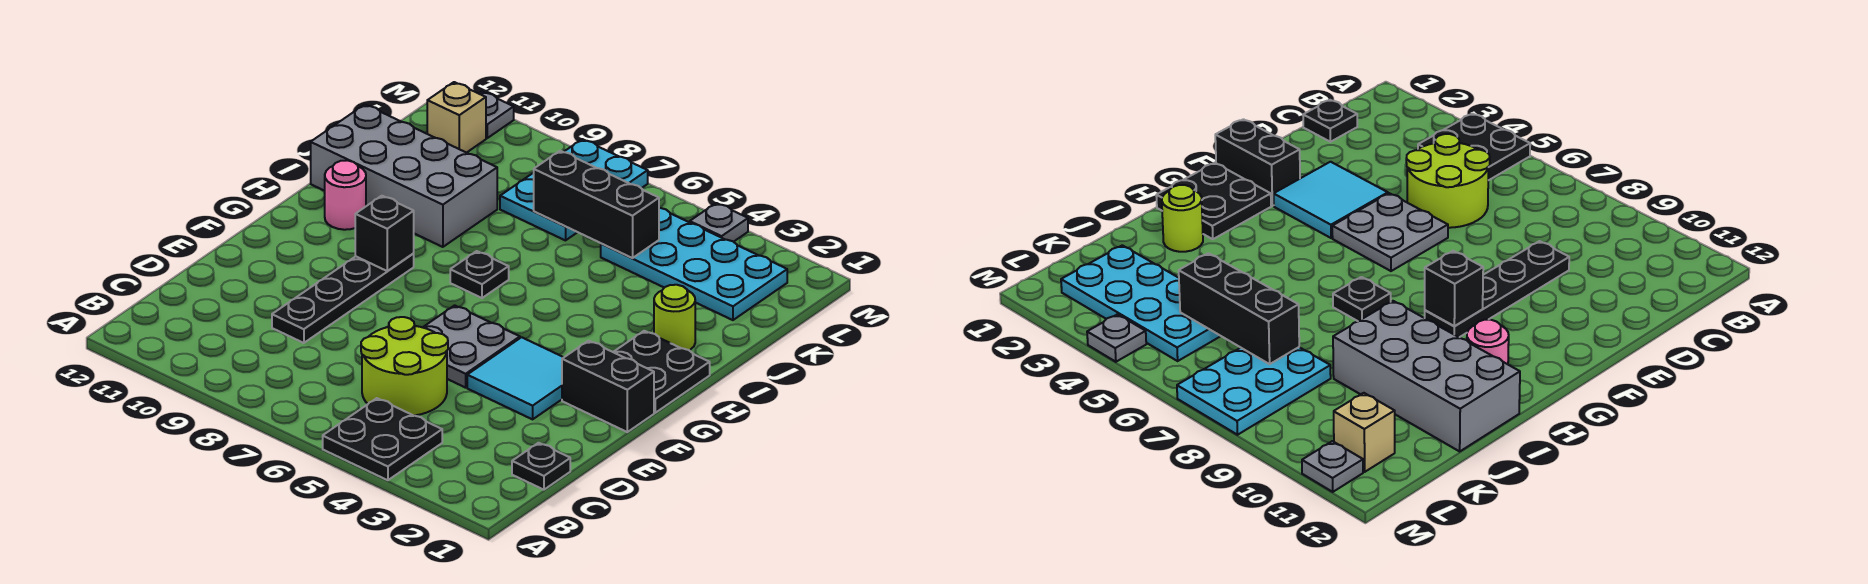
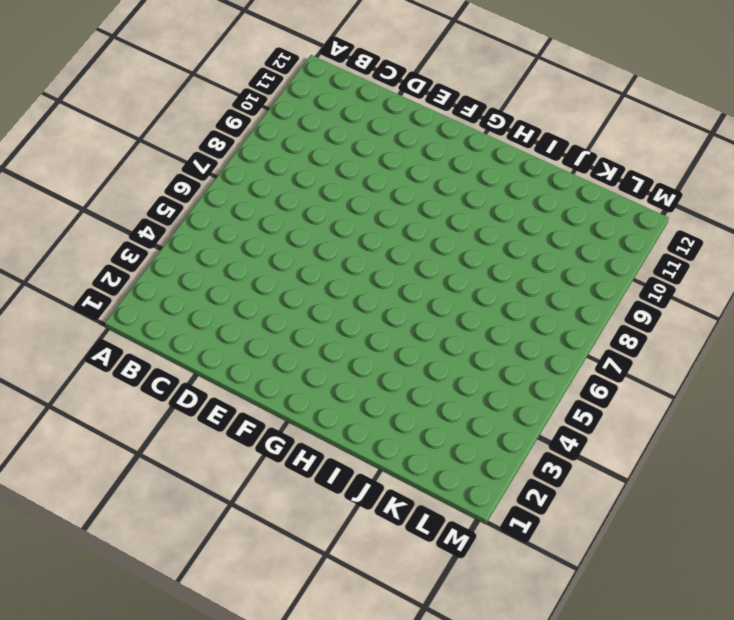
none -> black 2x2 plate [323,398,442,480]
none -> black 1x1 plate [512,443,570,490]
none -> lime 2x2 round brick [361,317,448,416]

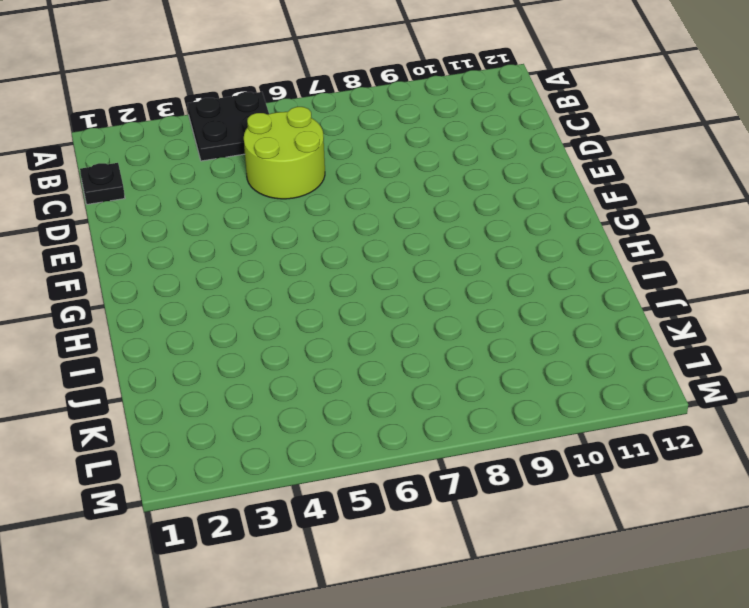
none -> black 1x4 plate [272,253,414,343]
none -> cyan 2x2 tile [467,337,564,419]
none -> grey 2x2 plate [423,305,520,388]

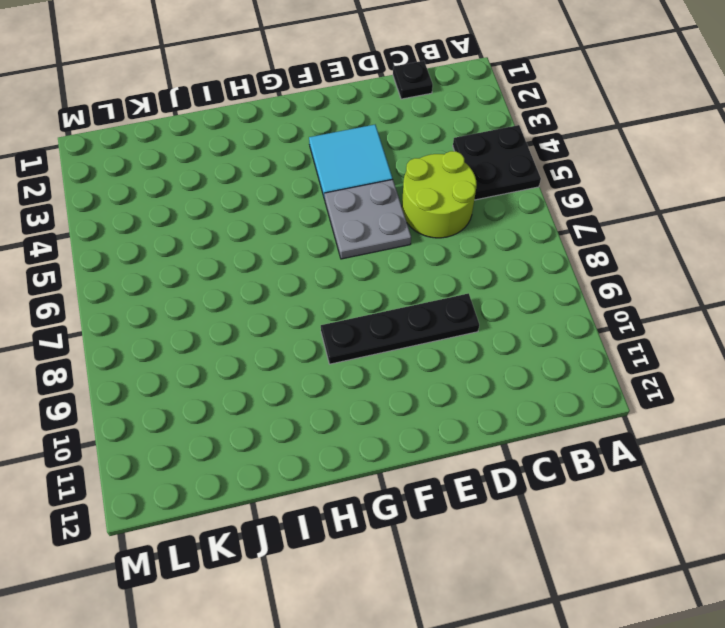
none -> black 1x2 brick [562,341,654,432]
none -> black 2x2 plate [614,331,710,413]
none -> black 1x1 plate [450,251,509,298]

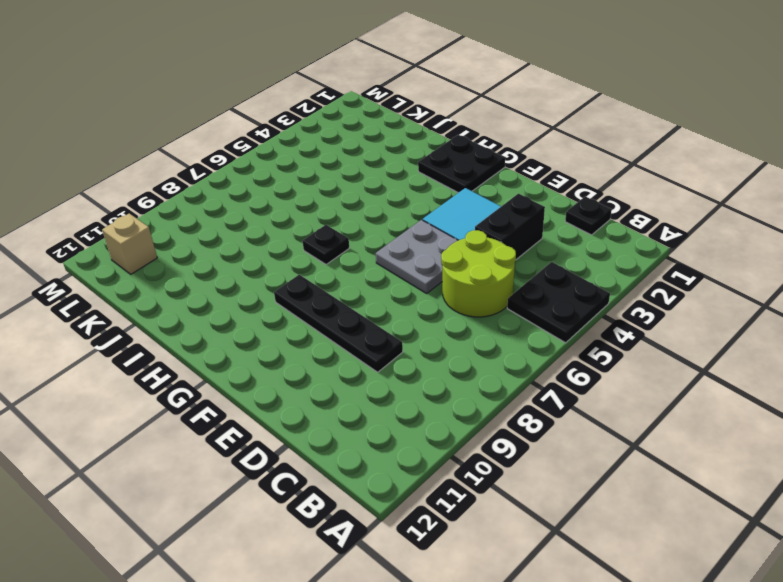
black 1x2 brick [475,194,545,260] -> black 1x2 brick moved to [562,341,654,432]
none -> pink 1x1 round brick [325,160,366,230]
none -> lime 1x1 round brick [654,285,695,350]
none -> grey 2x4 brick [311,105,497,247]

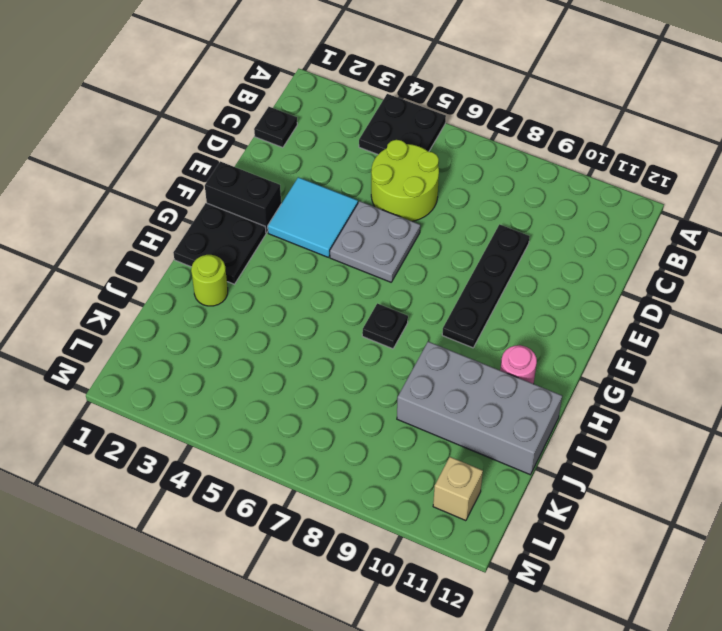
none -> cyan 2x4 plate [601,208,787,320]
none -> cyan 2x3 plate [500,139,648,240]
none -> grey 1x1 plate [690,203,748,242]

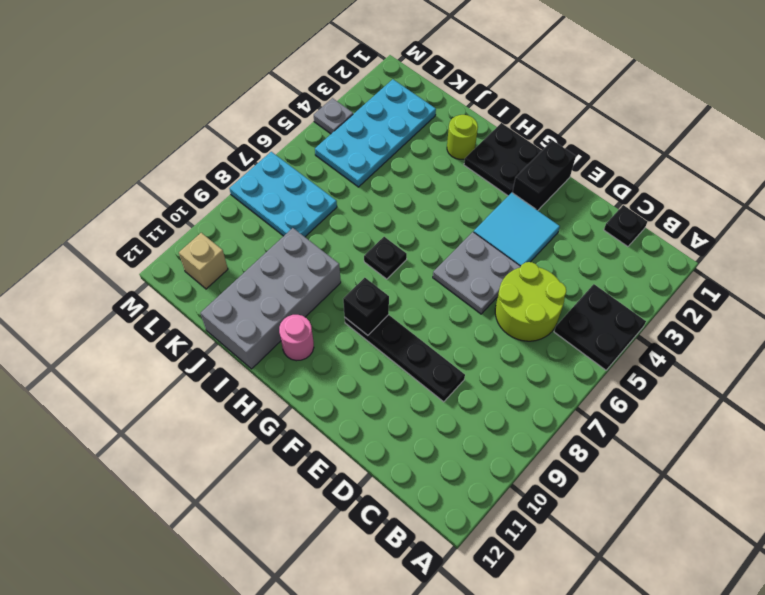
none -> grey 1x1 plate [479,91,514,138]
none -> black 1x3 brick [534,151,659,258]

